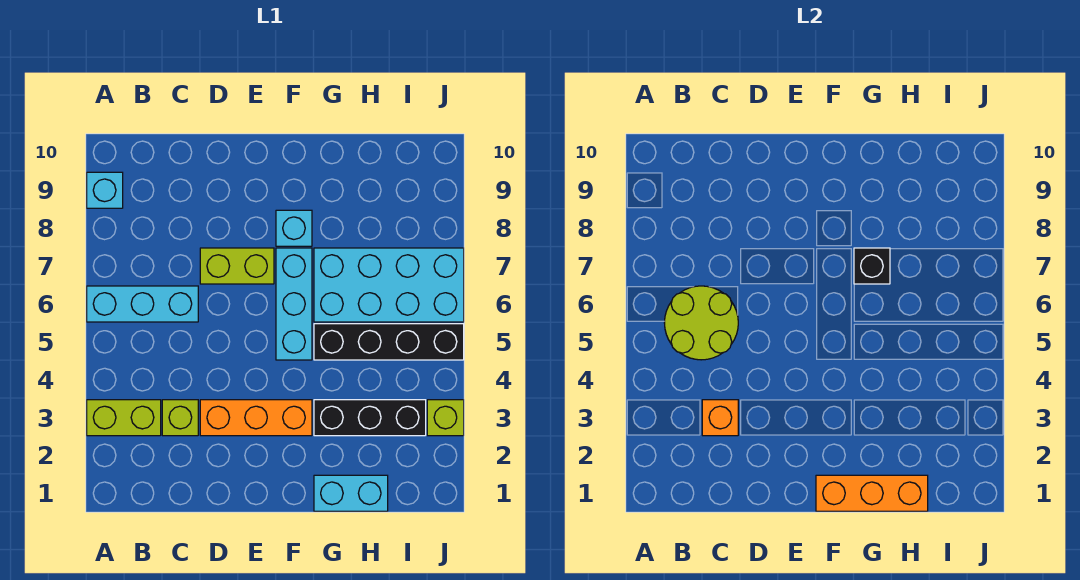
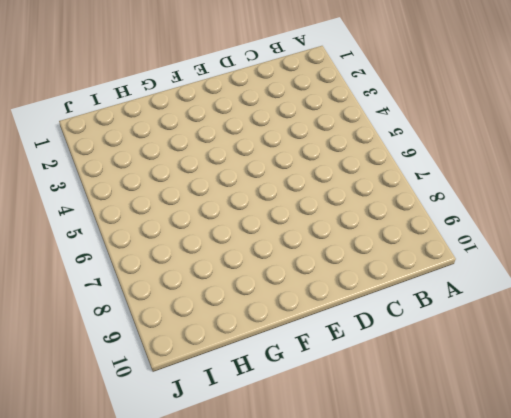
none -> lime 1x2 brick [87,400,161,436]
none -> cyan 1x3 brick [87,286,198,322]
none -> cyan 1x1 brick [87,172,123,208]

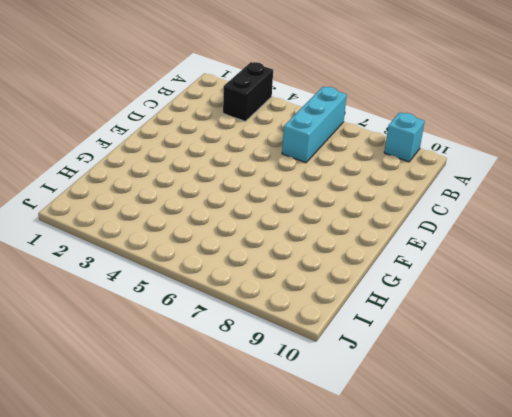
black 1x2 brick [223,62,273,121] -> lime 1x2 brick [87,400,161,436]
none -> lime 1x1 brick [162,400,198,436]
none -> orange 1x3 brick [200,400,312,436]
none -> lime 1x2 brick [200,248,274,284]

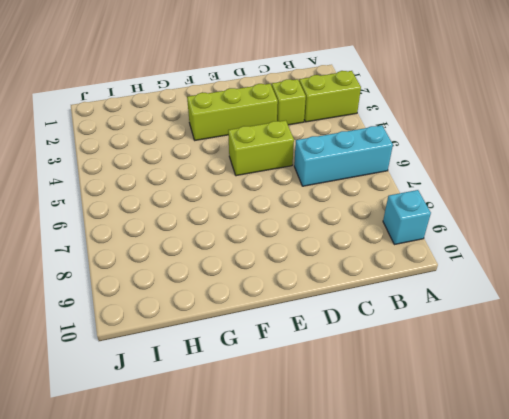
lime 1x3 brick [187,84,278,140] -> orange 1x3 brick [200,400,312,436]
lime 1x2 brick [228,120,294,176] -> lime 1x2 brick moved to [200,248,274,284]
none -> cyan 1x3 brick [276,248,312,360]
none -> cyan 1x1 brick [276,210,312,246]
none -> cyan 1x2 brick [314,475,388,511]

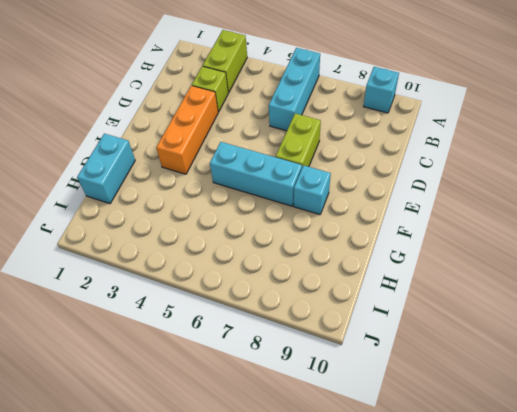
none -> black 1x3 brick [314,400,426,436]
none -> black 1x4 brick [314,324,464,360]
none -> cyan 2x4 brick [314,248,464,322]

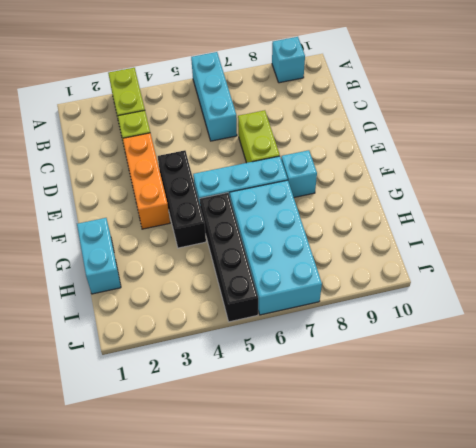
black 1x3 brick [158,150,206,248] -> black 1x3 brick moved to [314,400,426,436]
none -> lime 1x1 brick [427,400,464,436]
none -> lime 2x2 round brick [665,286,738,360]
none -> orange 1x1 brick [702,400,738,436]

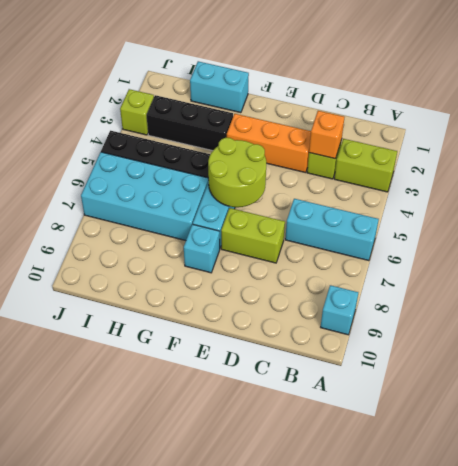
lime 2x2 round brick [208,138,266,207] -> lime 2x2 round brick moved to [665,286,738,360]
none -> orange 1x3 brick [816,475,928,511]
none -> black 1x1 brick [854,248,890,284]

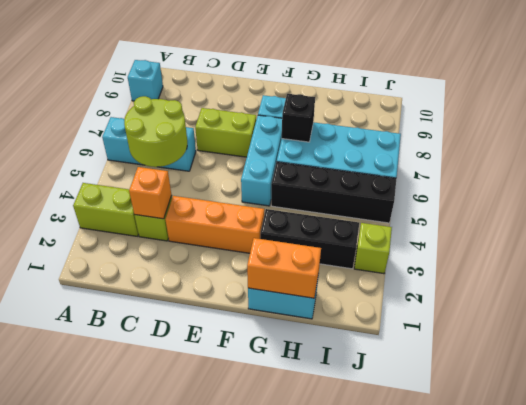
orange 1x2 brick [247,238,321,298] -> orange 1x3 brick [816,475,928,511]

